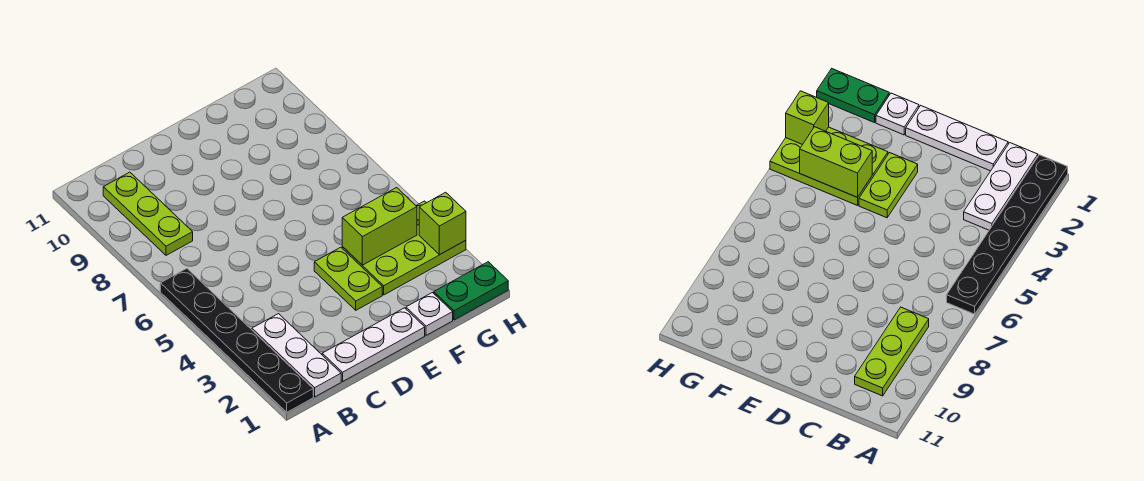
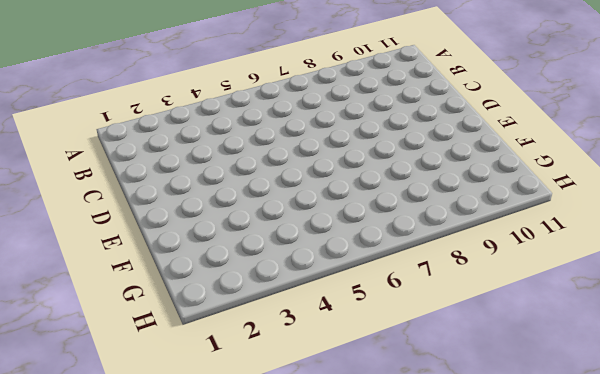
none -> black 1x6 plate [160,269,313,412]
none -> white 1x3 plate [252,314,341,397]

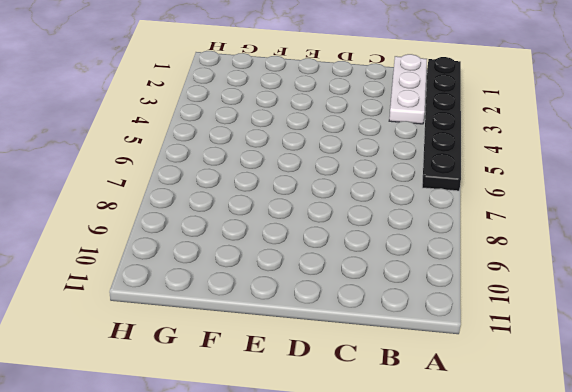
none -> lime 1x3 plate [103,172,193,255]
none -> white 1x3 plate [322,308,425,381]

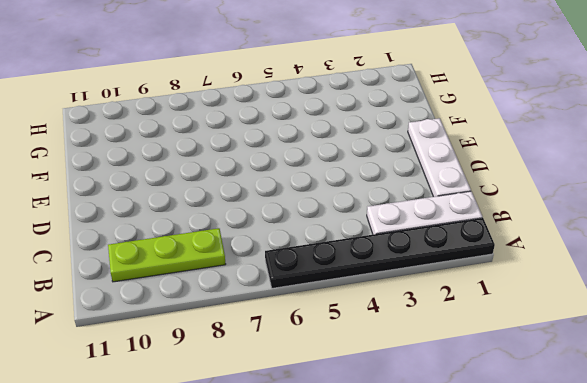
none -> lime 1x2 plate [314,247,382,310]
none -> white 1x1 plate [406,293,453,335]

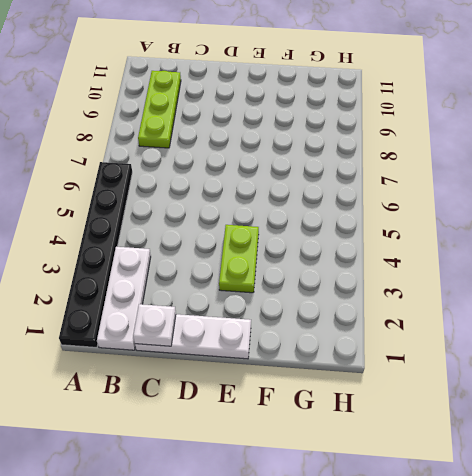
white 1x1 plate [133,304,176,346] -> white 1x1 plate moved to [406,293,453,335]
none -> lime 2x3 plate [342,201,466,295]
none -> green 1x2 plate [434,262,508,320]

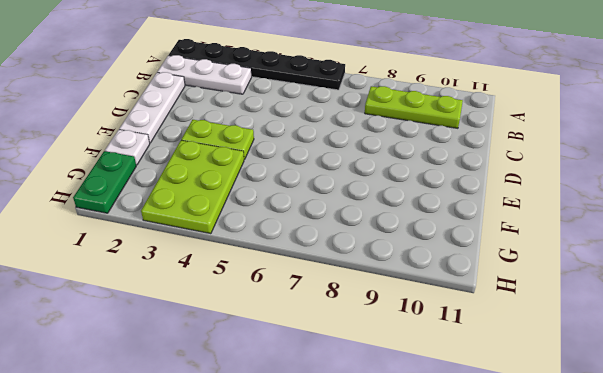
none -> lime 1x2 brick [342,188,417,265]
none -> lime 1x1 brick [419,192,466,255]

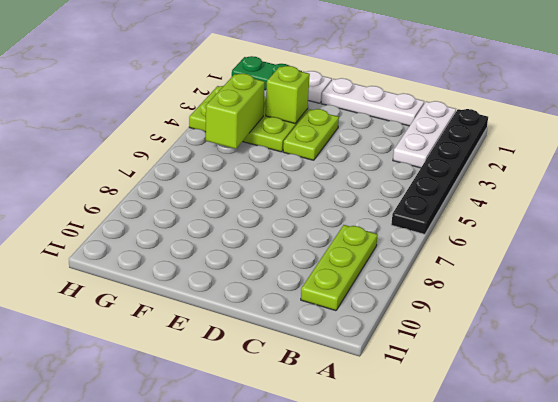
lime 1x1 brick [266,66,310,123] -> lime 1x1 brick moved to [419,192,466,255]
lime 1x2 brick [206,74,265,149] -> lime 1x2 brick turned to [342,188,417,265]

